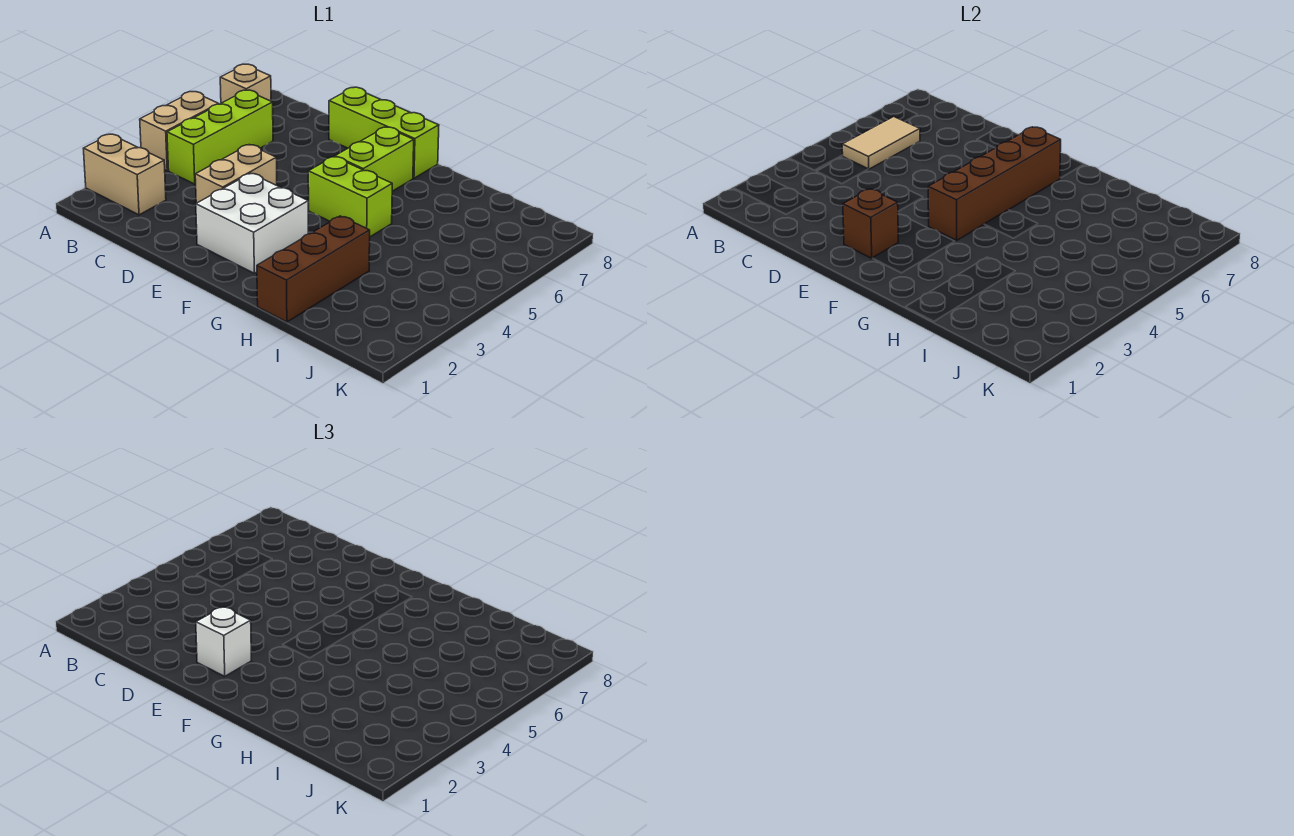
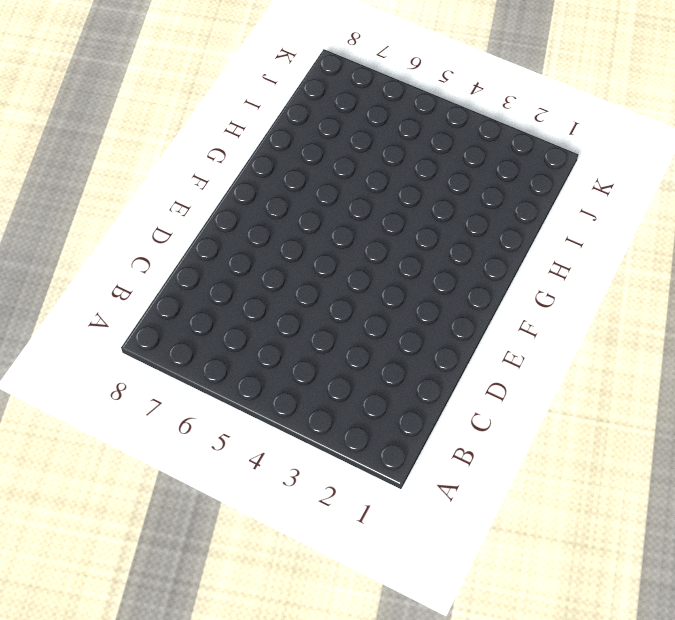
none -> tan 1x2 brick [83,134,166,215]
none -> tan 1x2 brick [140,92,218,171]
none -> tan 1x1 brick [220,64,271,103]

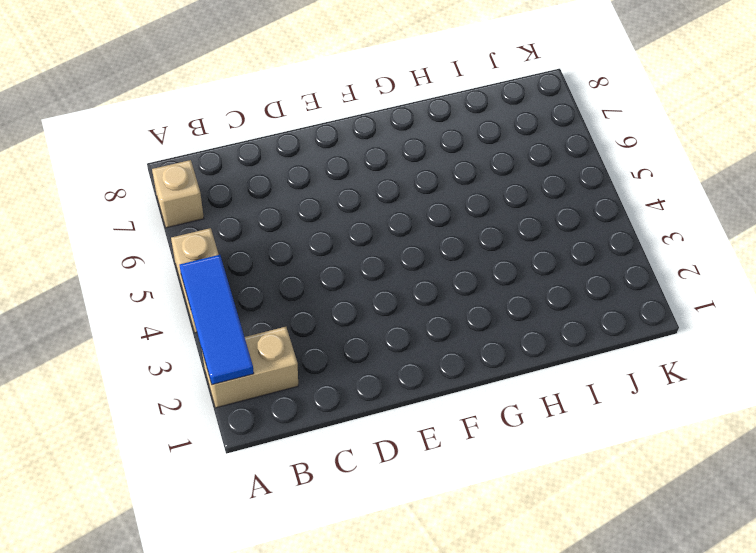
blue 1x3 tile [179,255,254,385] -> none
none -> lime 1x3 brick [167,90,273,184]
none -> tan 1x2 brick [195,145,277,203]
none -> lime 1x3 brick [329,87,439,178]

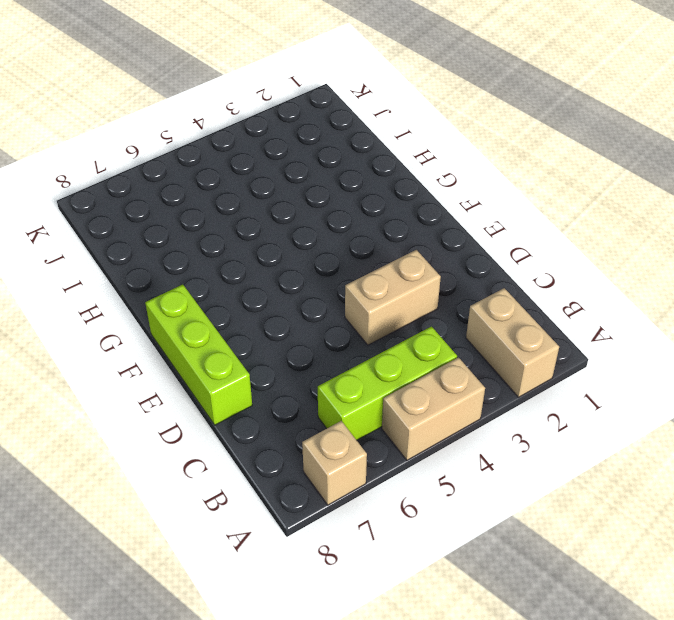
none -> white 2x2 brick [196,173,308,273]
none -> lime 1x2 brick [308,157,392,237]
none -> lime 1x2 brick [335,127,414,191]

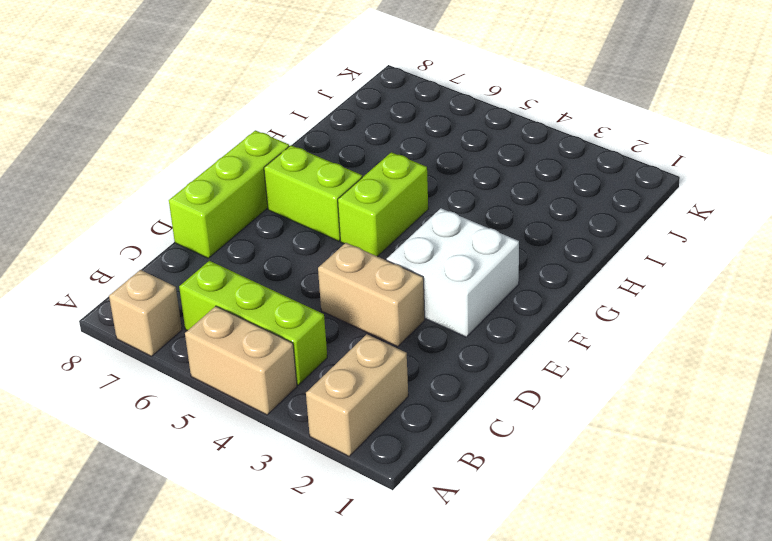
none -> brown 1x3 brick [257,216,370,322]
none -> tan 1x2 tile [842,117,920,169]
none -> brown 1x1 brick [843,189,898,258]

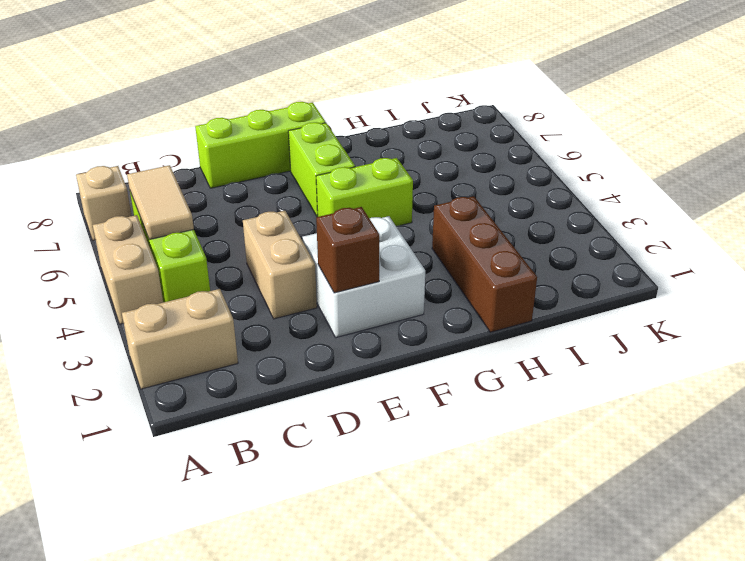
none -> brown 1x4 brick [928,127,1061,240]
none -> white 1x1 brick [196,607,251,676]

